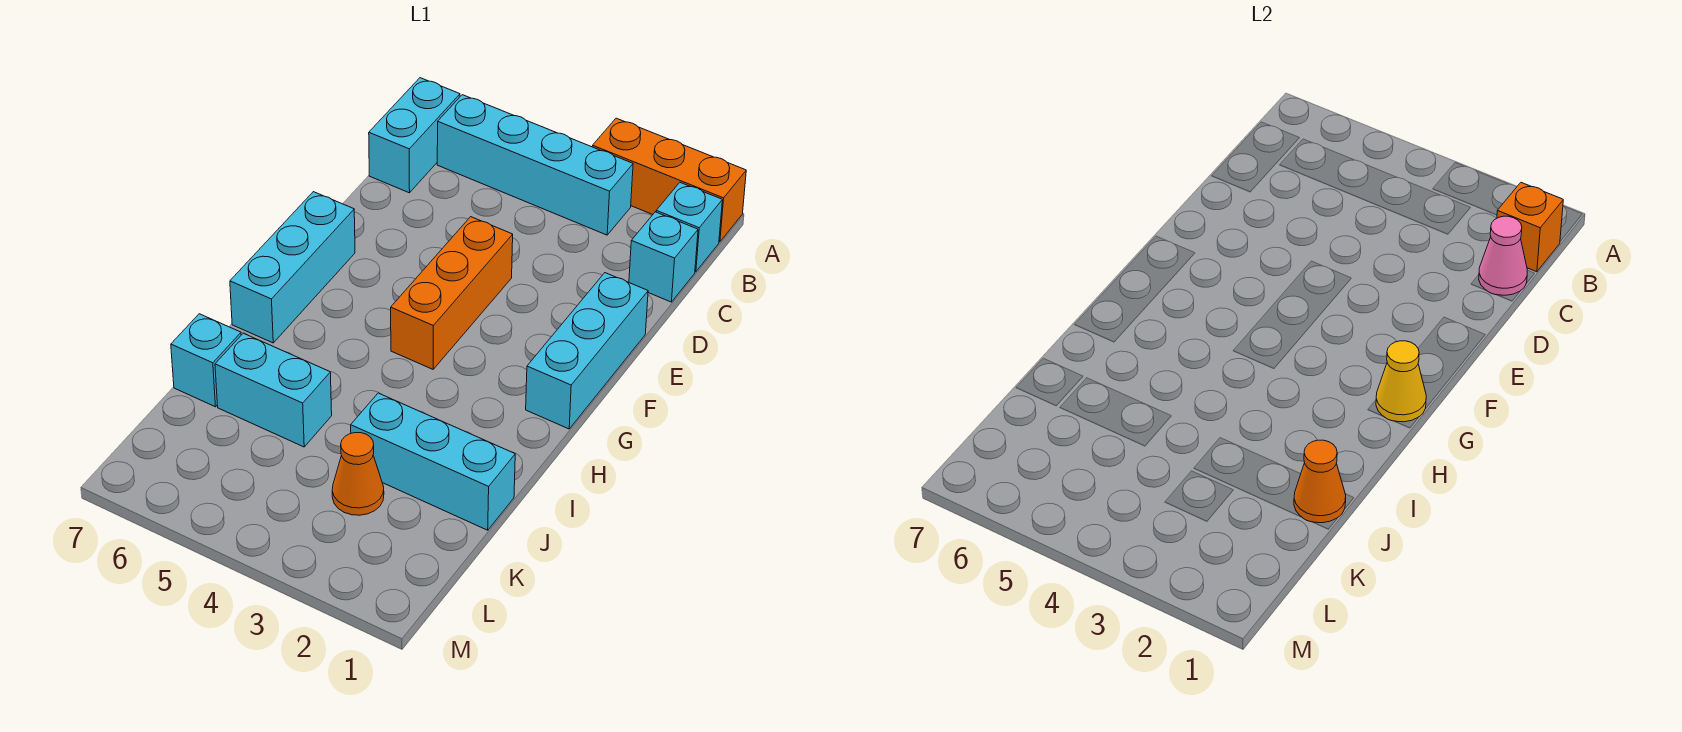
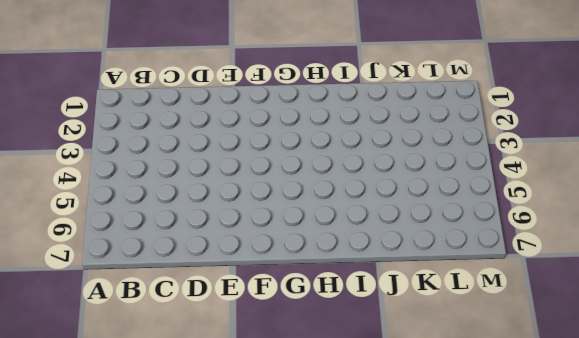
none -> orange 1x3 brick [592,118,746,242]
none -> cyan 1x1 brick [656,183,722,272]
none -> cyan 1x4 brick [437,95,633,235]

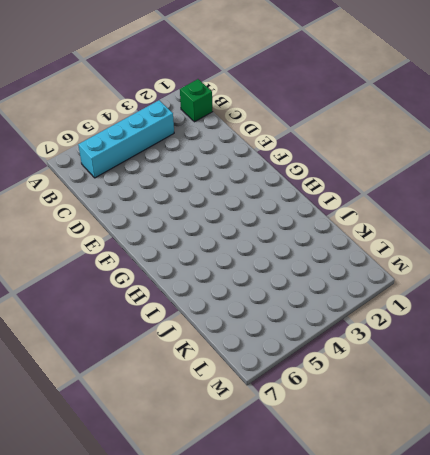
green 1x1 brick [180,79,213,122] -> cyan 1x1 brick [656,183,722,272]
none -> orange 1x3 brick [592,118,746,242]
none -> cyan 1x2 brick [369,78,460,193]
none -> cyan 1x1 brick [629,212,698,302]

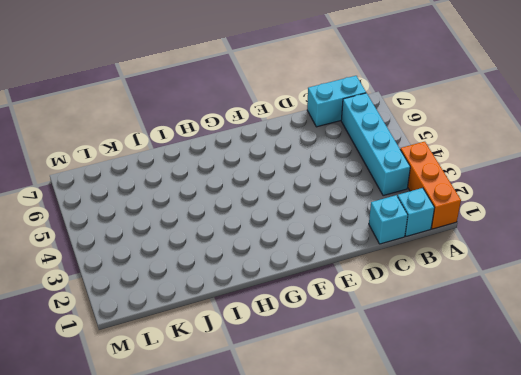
none -> cyan 1x3 brick [526,273,648,429]
none -> orange 1x3 brick [391,217,513,369]
none -> cyan 1x3 brick [230,192,355,343]

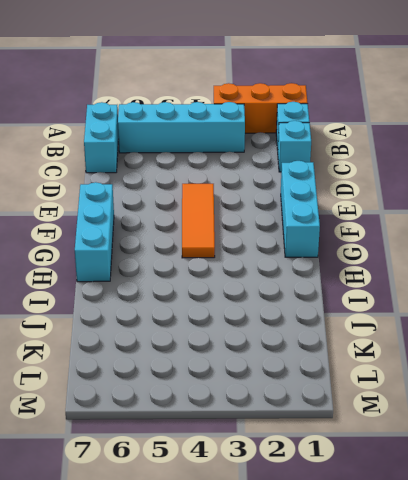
orange 1x3 tile [182,184,215,258] -> orange 1x3 brick [391,217,513,369]
none -> cyan 1x3 brick [351,393,515,530]
none -> cyan 1x2 brick [215,333,332,447]
none -> cyan 1x1 brick [171,314,241,407]

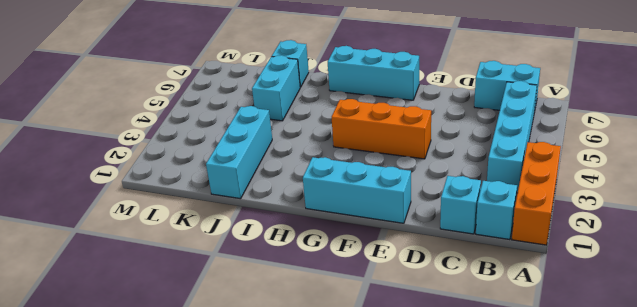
none -> orange 1x1 cone [332,433,384,515]
none -> orange 1x1 brick [1497,183,1563,272]
none -> pink 1x1 cone [1479,216,1527,295]

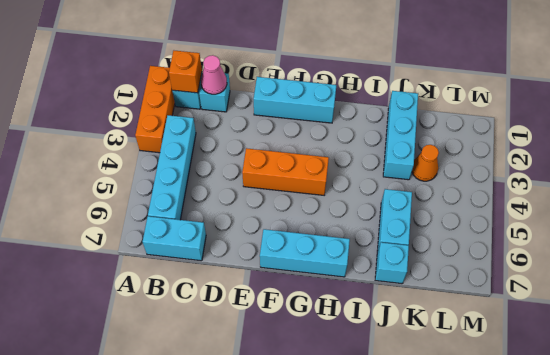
none -> yellow 1x1 cone [1376,341,1426,422]
none -> orange 1x1 cone [1294,440,1346,523]

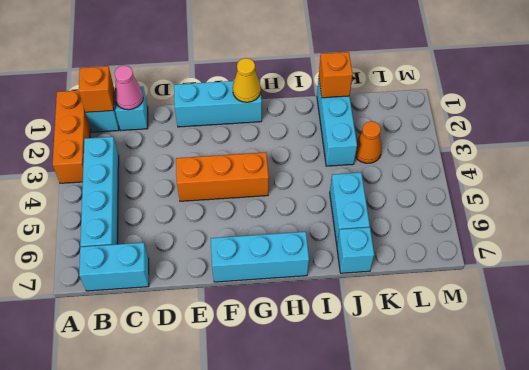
orange 1x1 brick [319,52,353,98] -> orange 1x1 cone [1294,440,1346,523]

